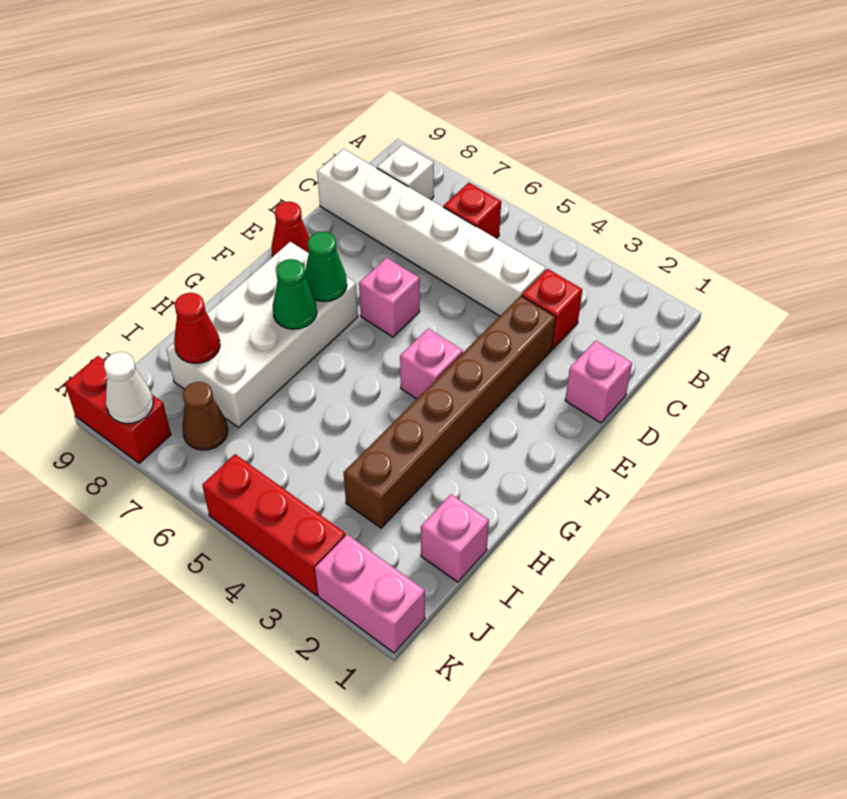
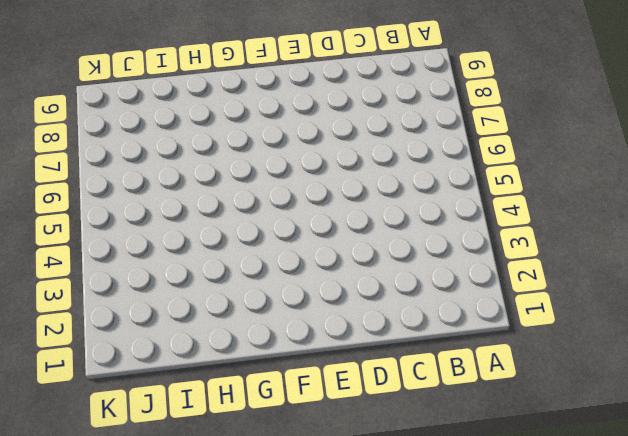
none -> red 1x1 brick [443,183,501,238]
none -> white 1x1 brick [377,144,434,200]
none -> red 1x1 brick [522,269,582,349]

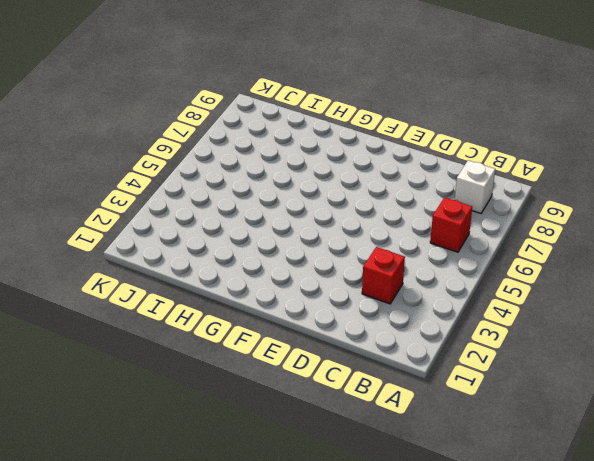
none -> white 1x6 brick [317,149,546,316]
none -> pink 1x1 brick [565,341,632,423]
none -> brown 1x6 brick [344,296,556,528]

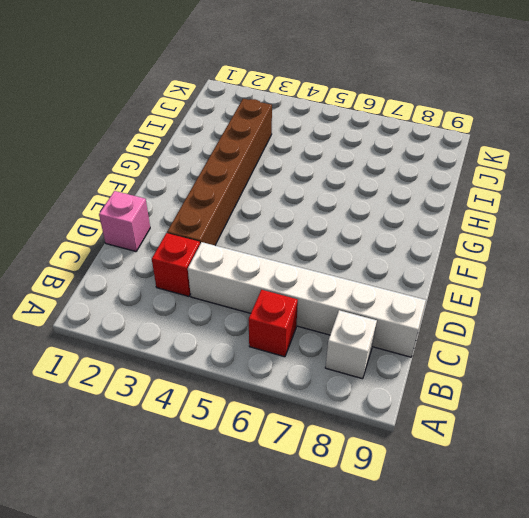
none -> pink 1x1 brick [359,258,420,337]
none -> red 1x1 cone [272,202,310,256]
none -> pink 1x1 brick [400,329,463,399]

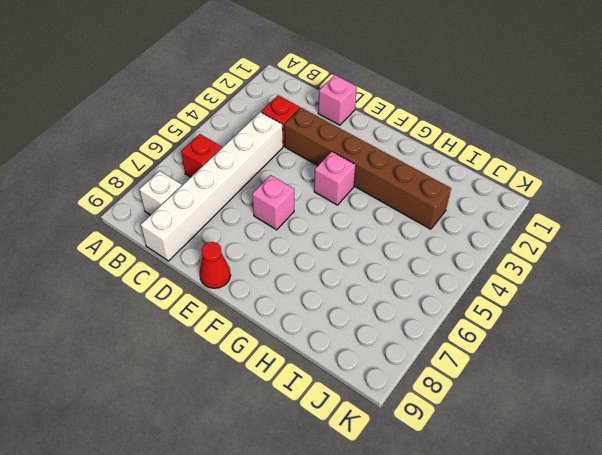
none -> white 2x4 brick [166,242,358,427]
none -> pink 1x1 brick [421,494,489,582]
none -> brown 1x1 cone [183,382,228,450]

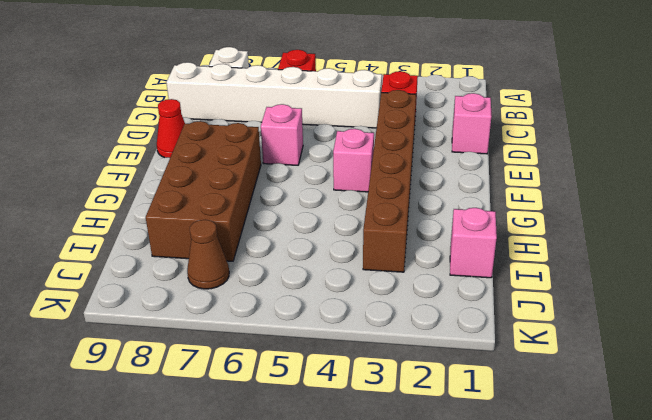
brown 2x4 brick [146,121,261,261] -> white 2x4 brick [166,242,358,427]
none -> pink 1x2 brick [315,534,425,653]
none -> red 1x3 brick [202,454,346,595]
none -> red 1x2 brick [65,356,171,463]

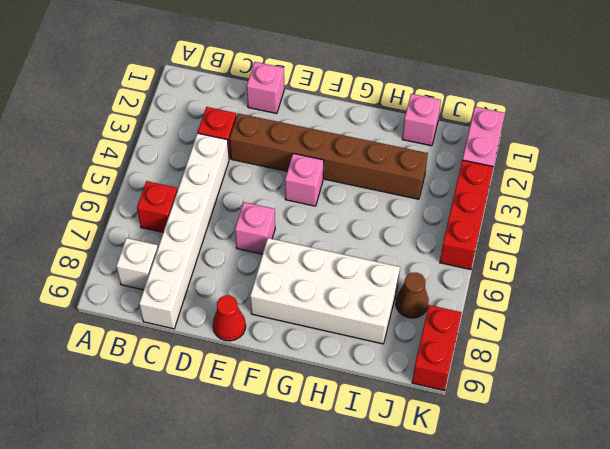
none -> green 1x1 cone [305,232,347,302]
none -> green 1x1 cone [273,259,317,329]
none -> red 1x1 cone [174,293,220,363]

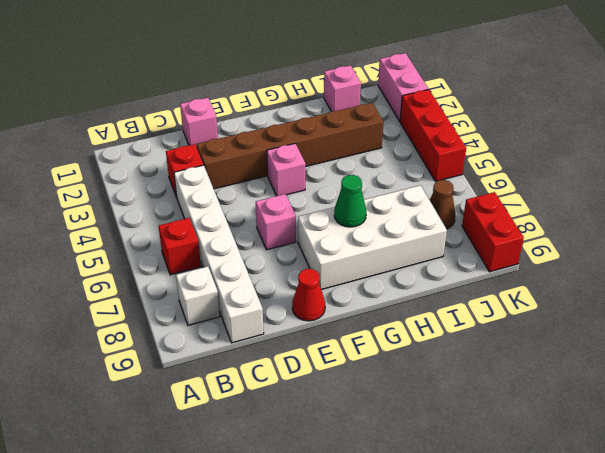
none -> green 1x1 cone [305,232,347,302]
none -> red 1x1 cone [174,293,220,363]
none -> white 1x1 cone [104,352,153,424]

